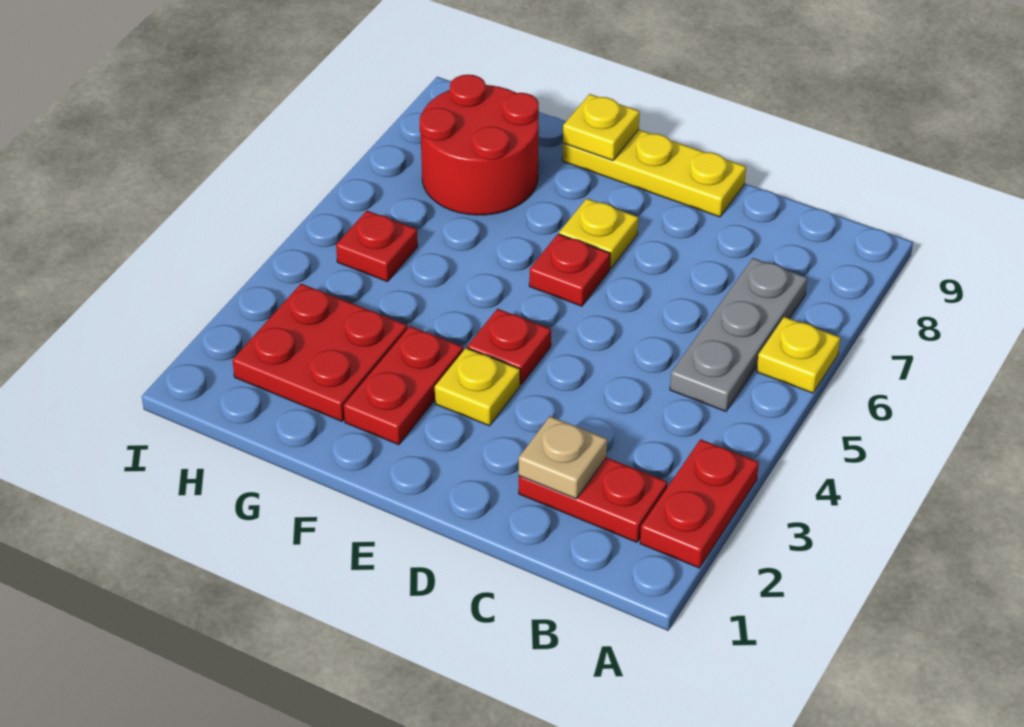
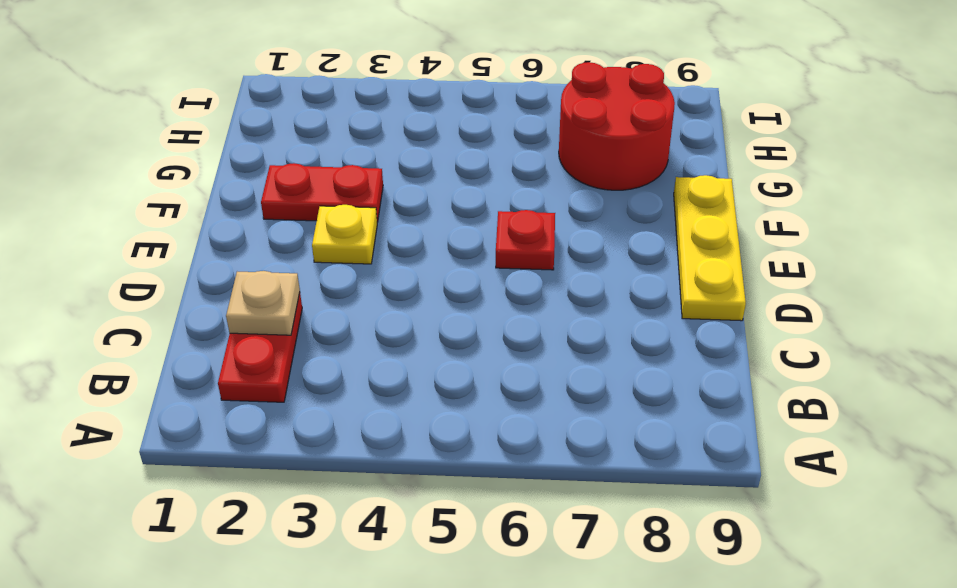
none -> red 1x2 plate [640,439,759,568]
none -> yellow 1x1 plate [757,317,840,393]
none -> grey 1x3 plate [670,258,807,411]

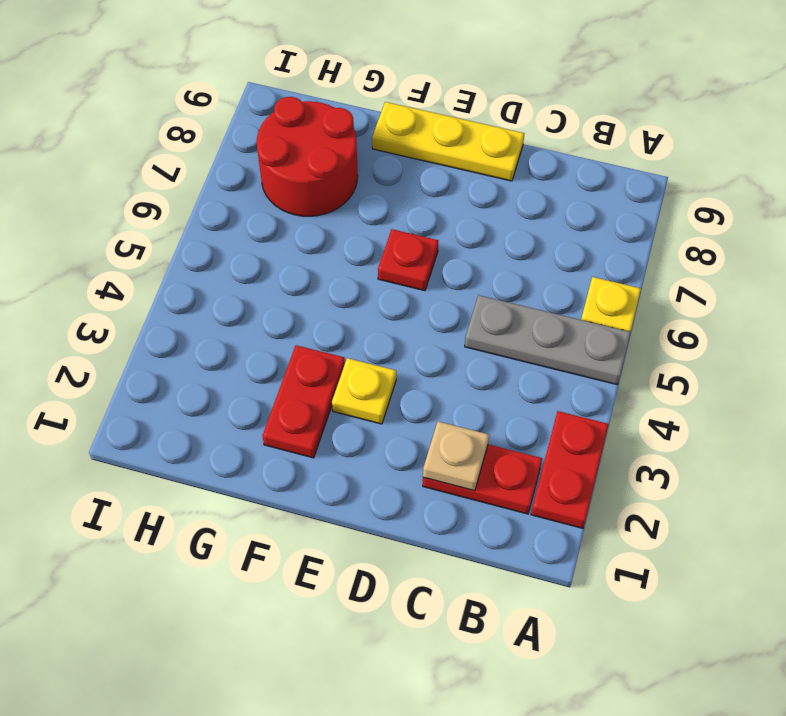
grey 1x3 plate [465,295,631,385] -> grey 1x3 plate turned to [670,258,807,411]
none -> red 1x1 plate [467,309,551,384]
none -> yellow 1x1 plate [559,198,638,269]
none -> red 2x2 plate [233,284,407,421]

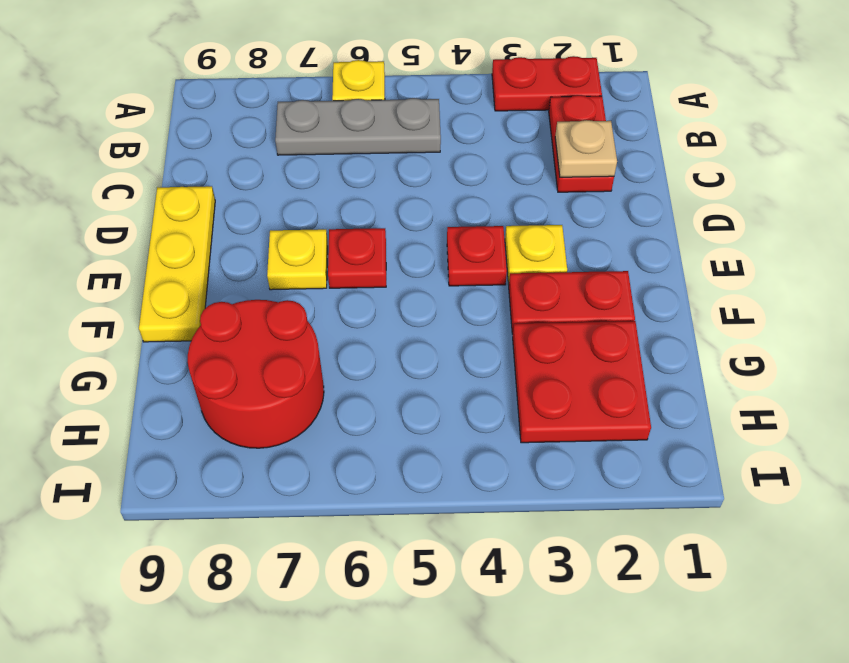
none -> red 1x1 plate [336,211,418,282]
none -> yellow 1x1 plate [563,94,640,160]

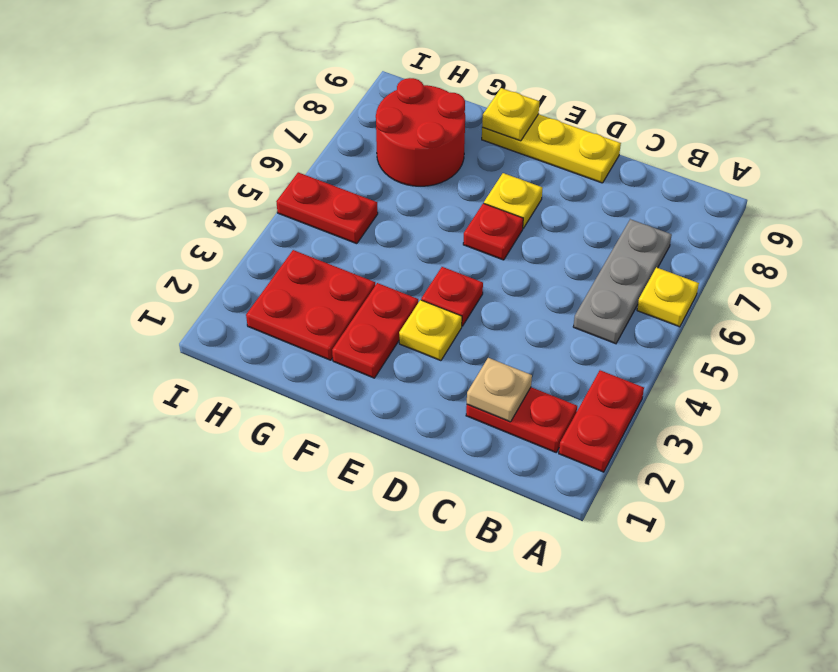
red 1x2 plate [276,172,378,244] -> red 1x1 plate [336,211,418,282]

